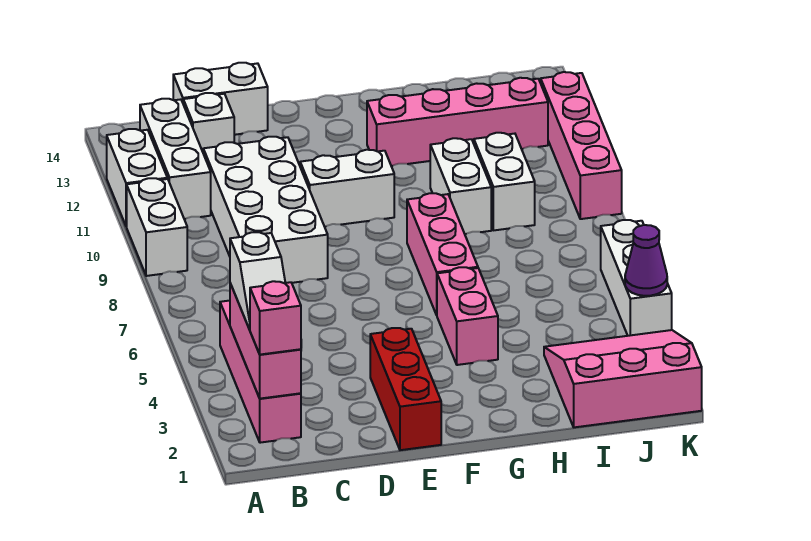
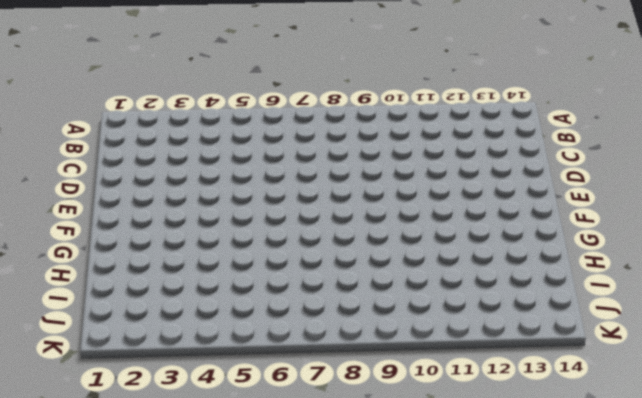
none -> white 1x2 brick [127,178,187,276]
none -> white 1x2 brick [107,129,167,227]
none -> pink 1x4 brick [220,301,301,443]

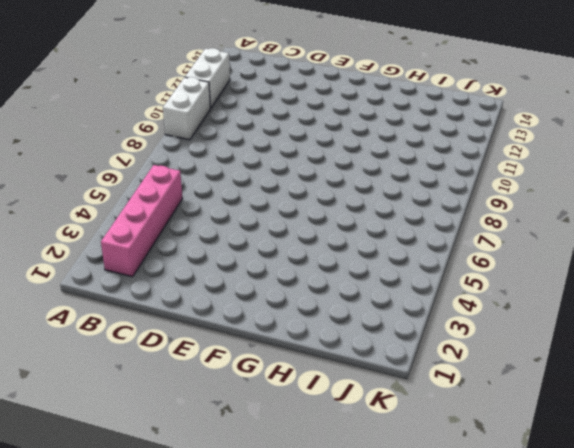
none -> white 1x3 brick [140,99,211,219]
none -> white 2x4 brick [203,137,328,283]
none -> white 1x1 brick [183,93,234,152]

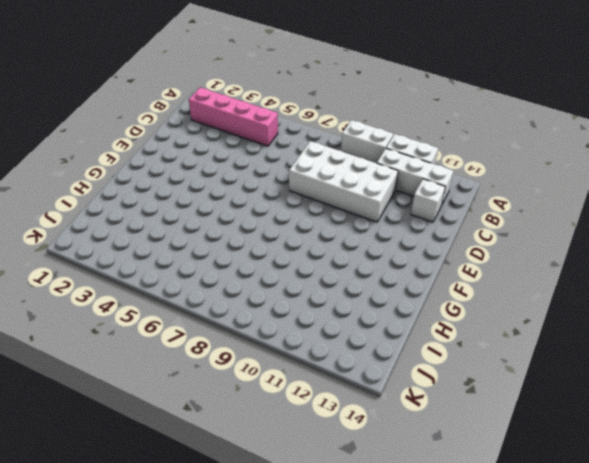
none -> white 1x2 brick [173,63,268,135]
none -> red 1x3 brick [370,328,441,450]
none -> white 1x2 brick [300,150,394,227]

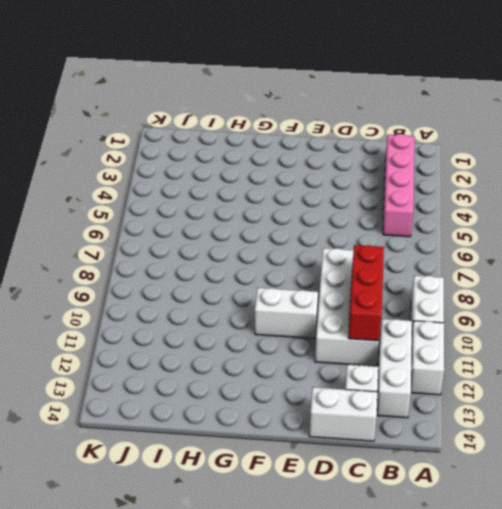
red 1x3 brick [349,245,384,341] -> red 1x3 brick moved to [370,328,441,450]
none -> pink 1x2 brick [437,267,498,365]
none -> pink 1x3 brick [407,193,478,315]
none -> pink 1x4 brick [367,78,548,166]

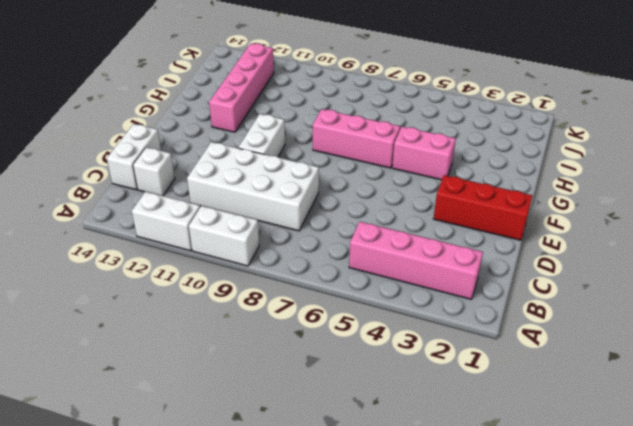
none -> white 1x3 brick [140,99,211,219]
none -> white 1x2 brick [430,138,491,234]
none -> pink 3x3 slope [544,330,702,427]

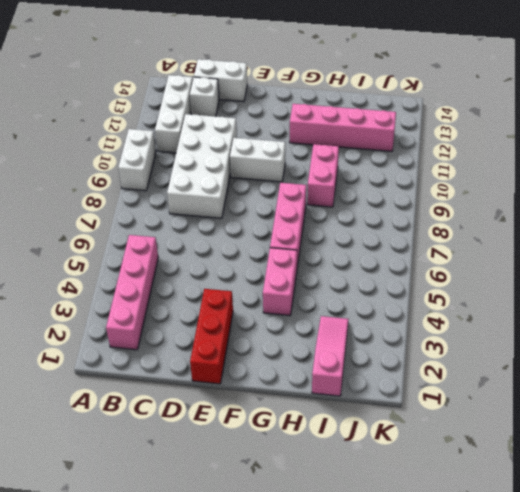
pink 1x2 brick [307,144,339,207] -> white 1x2 brick [430,138,491,234]
pink 1x3 slope [312,316,348,396] -> pink 3x3 slope [544,330,702,427]
none -> white 1x2 brick [107,129,167,227]
none -> white 1x2 brick [474,133,535,230]
none -> white 1x3 brick [601,220,672,336]

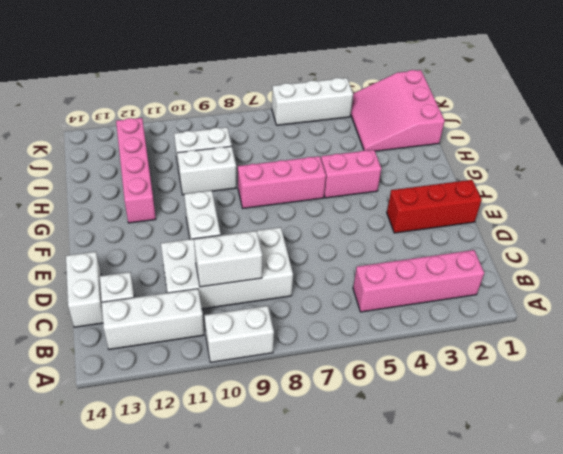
white 1x2 brick [194,231,262,287] -> white 1x2 brick moved to [107,129,167,227]
none -> pink 1x4 brick [541,72,622,219]
none -> pink 1x3 brick [230,283,301,399]
none -> purple 1x1 cone [625,225,667,296]

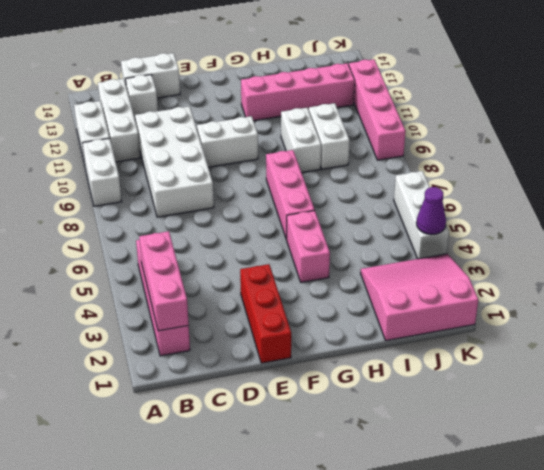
none -> pink 1x1 brick [250,281,301,355]
none -> white 1x2 slope [230,232,285,330]

